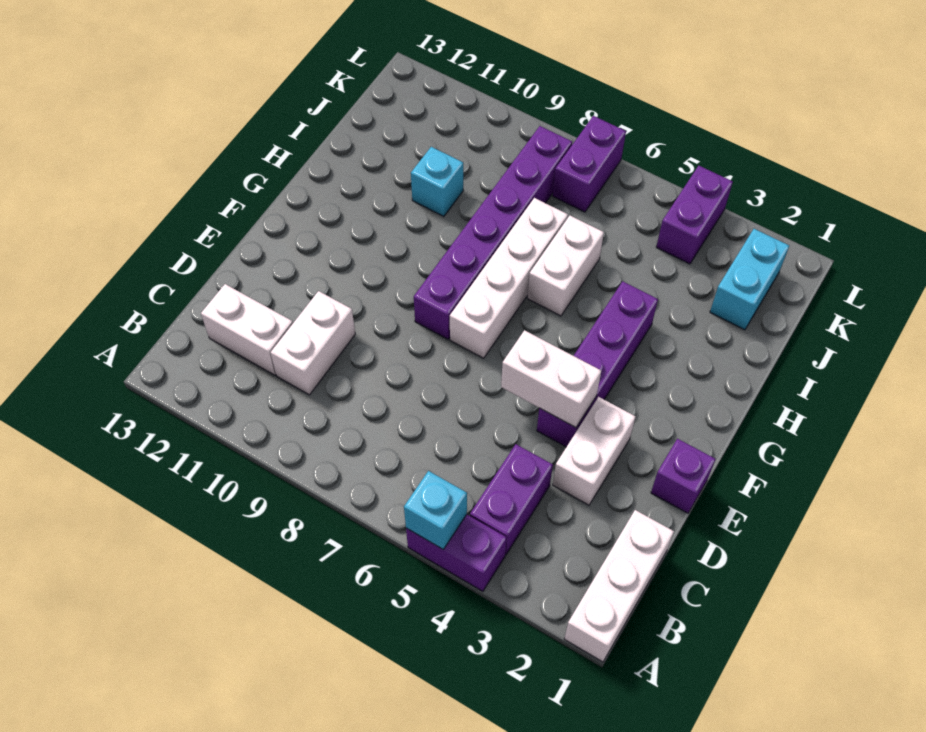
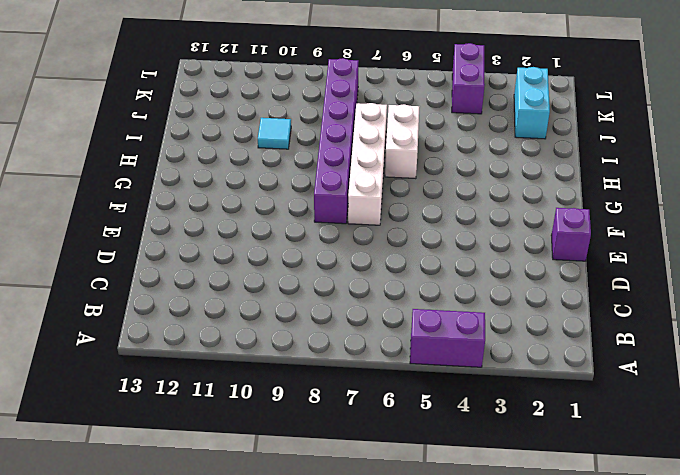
cyan 1x1 tile [258,118,291,149] -> cyan 1x1 brick [411,147,463,216]
none -> white 1x3 brick [564,510,674,662]
none -> purple 1x2 brick [470,444,553,554]
none -> white 1x2 brick [271,291,355,395]

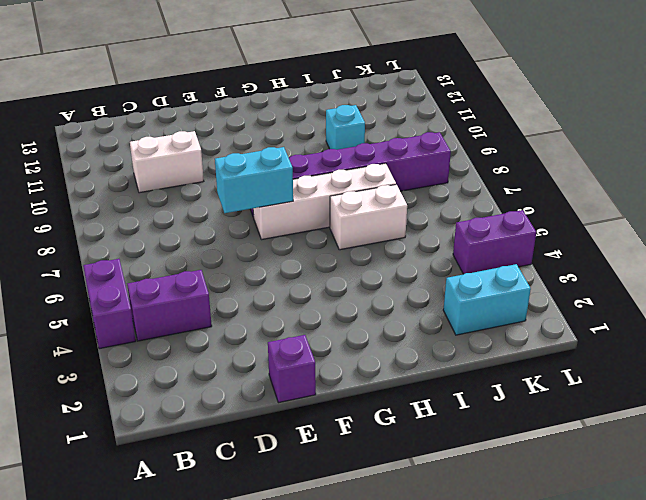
cyan 1x2 brick [215,147,293,213] -> none
none -> white 1x3 brick [564,510,674,662]
none -> white 1x2 brick [201,284,293,375]
none -> white 1x2 brick [553,397,636,505]

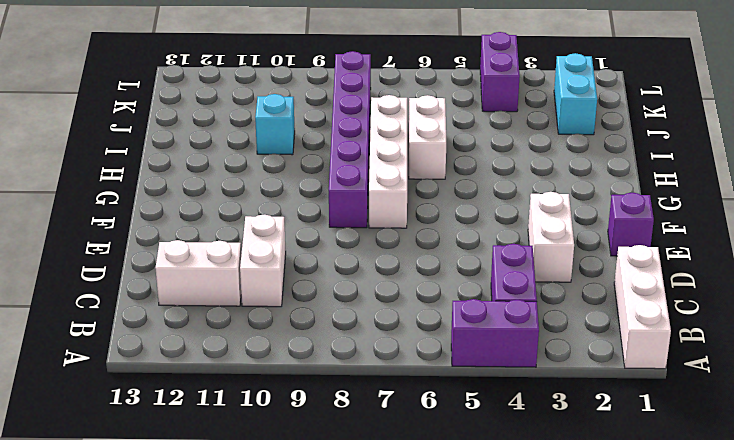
none -> purple 1x4 brick [537,281,658,447]
none -> purple 1x2 brick [553,116,626,212]
none -> cyan 1x1 brick [404,471,467,549]

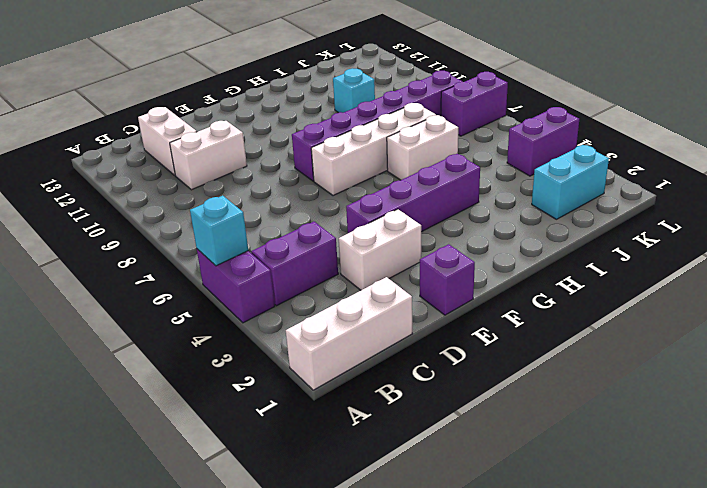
none -> white 1x2 brick [501,330,601,428]

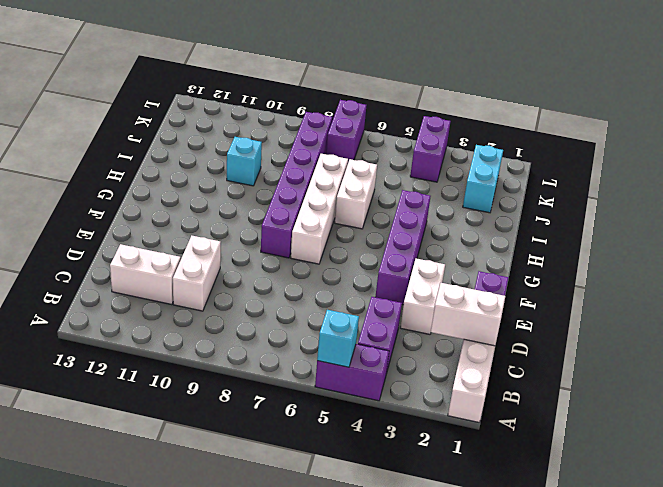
white 1x2 brick [431,283,505,346] -> white 1x2 brick moved to [501,330,601,428]

